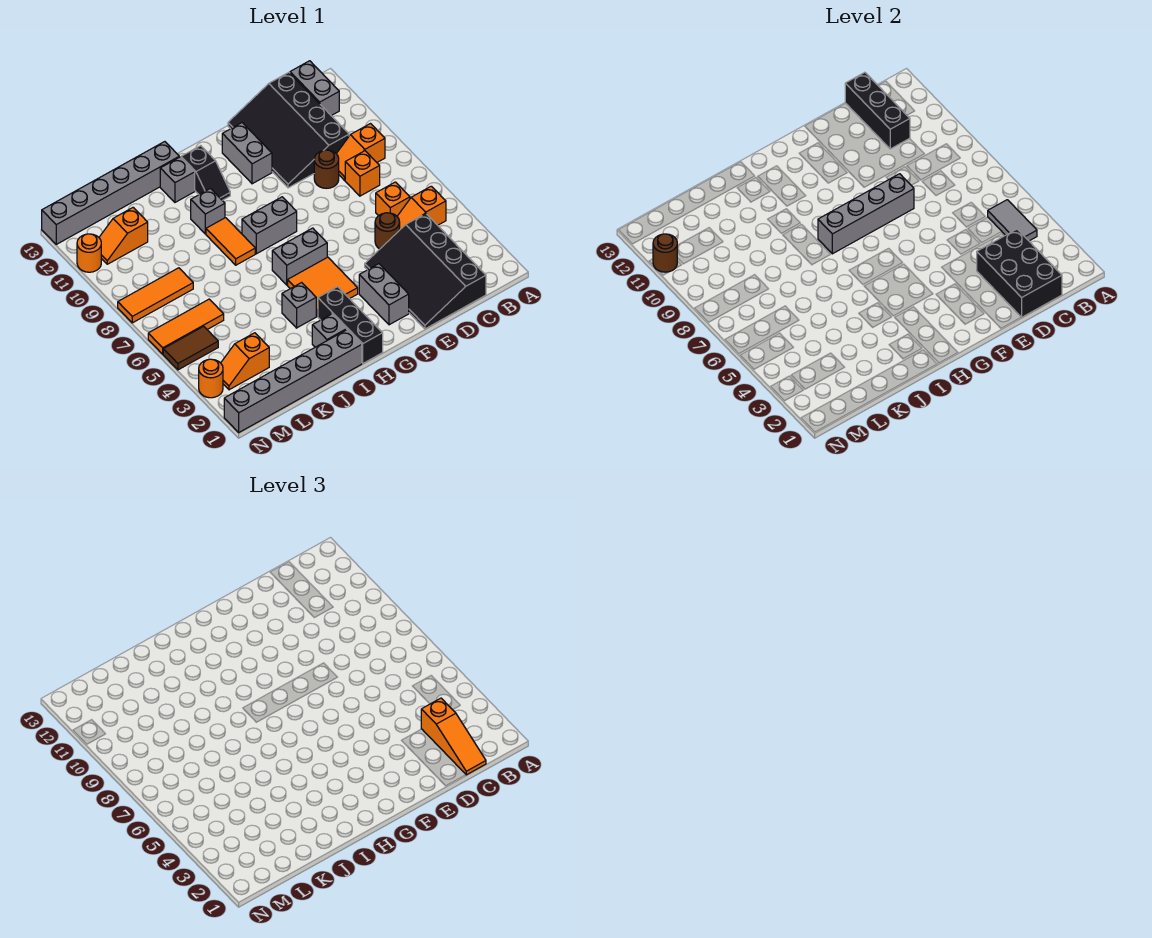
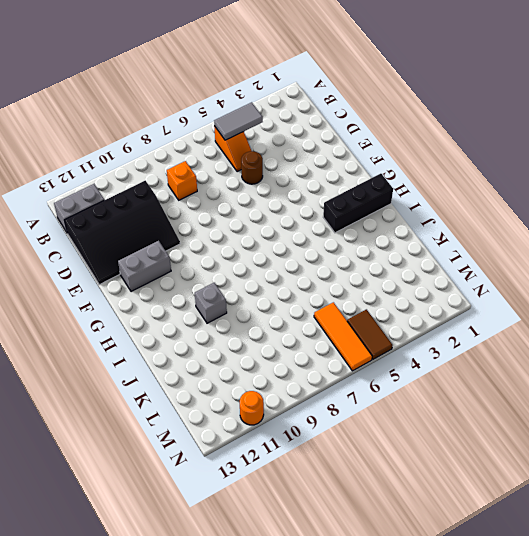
none -> orange 1x2 slope [336,124,385,180]
none -> black 3x4 slope [365,213,486,329]
none -> orange 1x1 brick [376,182,410,216]
none -> brown 1x1 round brick [314,150,339,188]

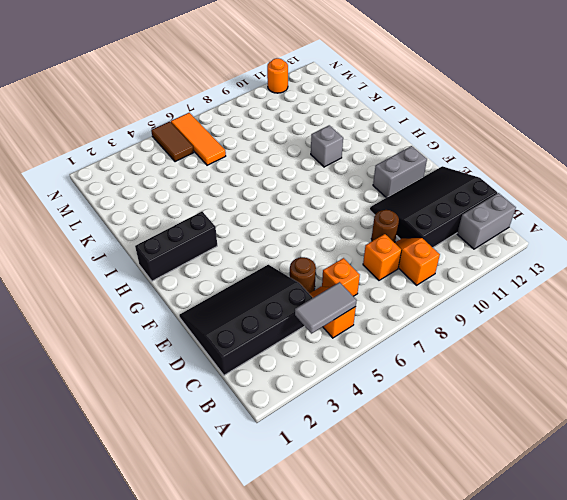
none -> grey 1x2 brick [359,264,409,325]
none -> orange 2x2 tile [288,257,358,316]
none -> grey 1x2 brick [272,228,327,285]
none -> grey 1x2 brick [242,197,297,254]

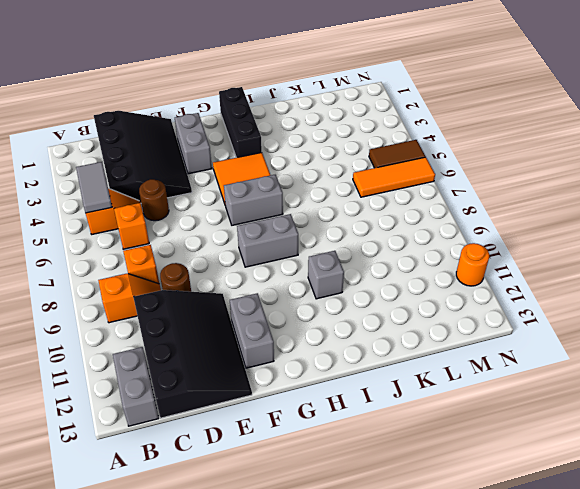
none -> black 1x2 slope [181,146,230,200]
none -> grey 1x6 brick [224,330,362,432]
none -> grey 1x1 brick [312,314,347,347]
none -> grey 1x1 brick [282,283,316,328]

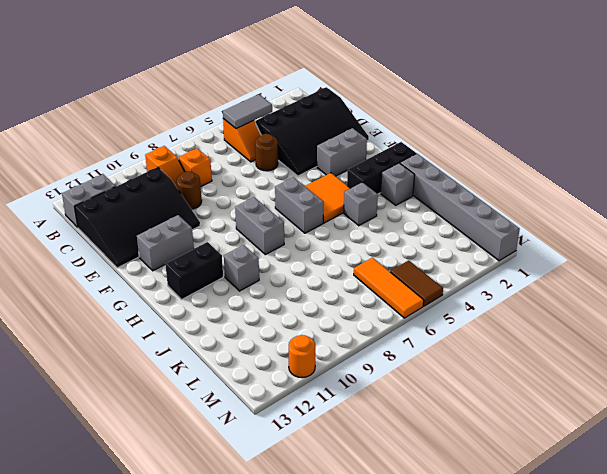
black 1x2 brick [165,242,223,299] -> black 1x2 slope [181,146,230,200]
none -> orange 1x1 brick [376,182,410,216]
none -> orange 1x2 tile [206,218,255,265]
none -> grey 1x1 brick [160,157,195,202]
none -> grey 1x6 brick [42,142,179,244]

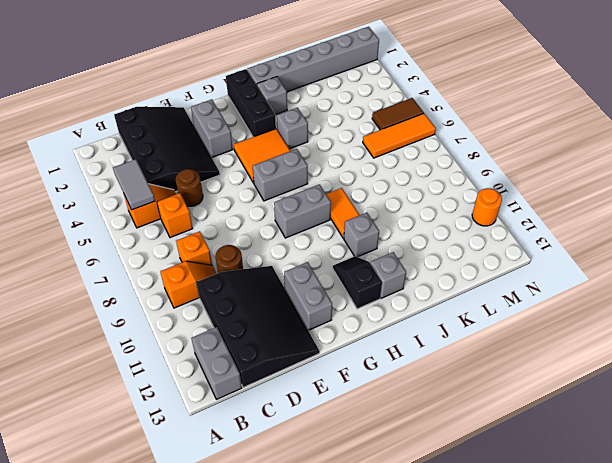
none -> grey 1x6 brick [42,142,179,244]
none -> orange 1x2 slope [221,333,269,390]
none -> orange 1x3 tile [118,268,193,323]
none -> orange 1x2 slope [99,207,148,264]

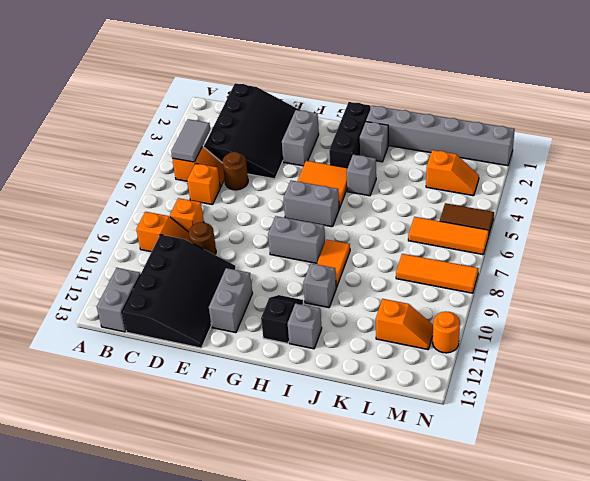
none -> grey 1x6 brick [42,142,179,244]
none -> orange 1x1 round brick [199,359,223,398]
none -> black 2x3 brick [977,229,1062,317]
none -> black 1x3 brick [845,72,910,149]

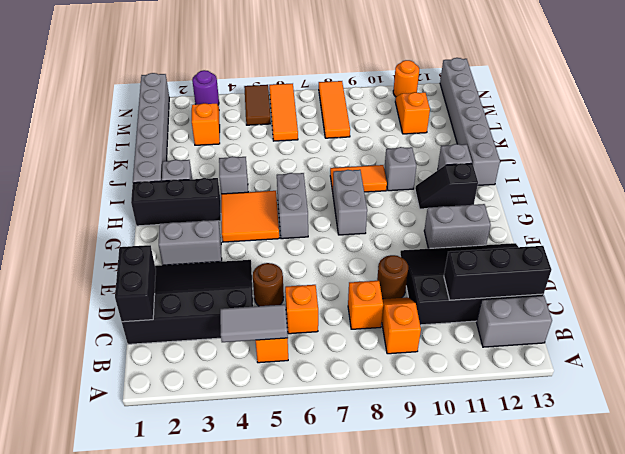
black 1x2 brick [115,245,156,322] -> black 2x3 brick [977,229,1062,317]
purple 1x1 round brick [192,70,219,105] -> orange 1x1 round brick [199,359,223,398]
none -> grey 1x4 brick [818,174,914,254]
none -> brown 1x1 round brick [653,234,677,272]
none -> orange 1x3 slope [421,698,486,775]

